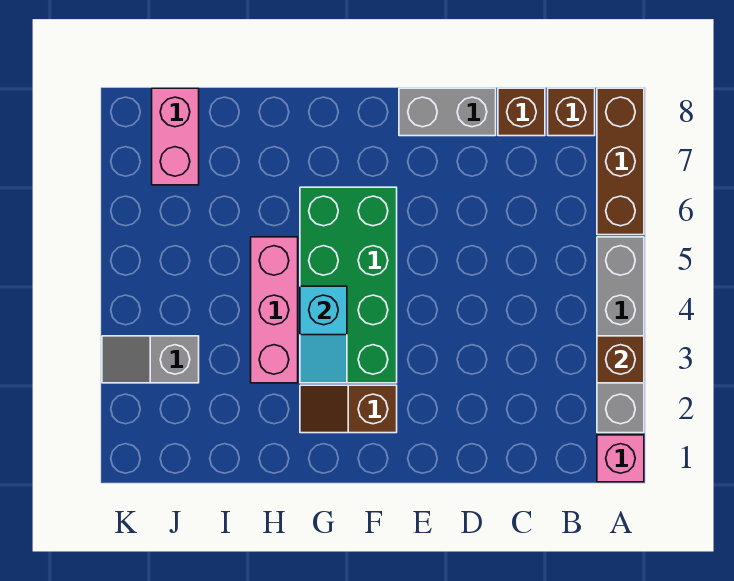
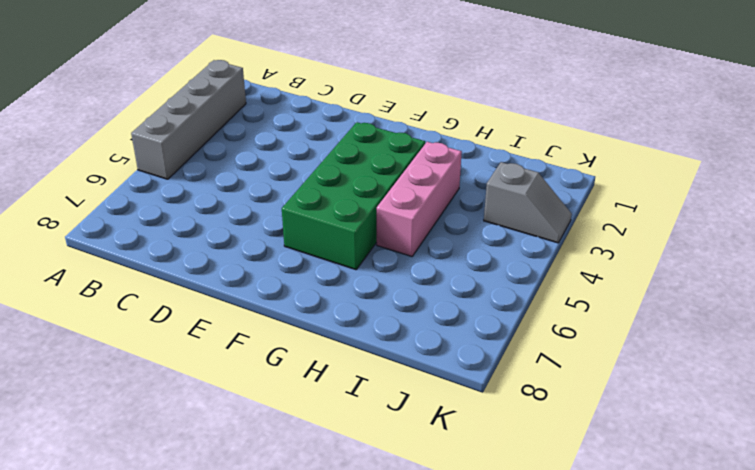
none -> pink 1x1 brick [597,435,644,482]
none -> brown 1x3 brick [597,88,644,235]
none -> brown 1x1 brick [548,88,595,136]

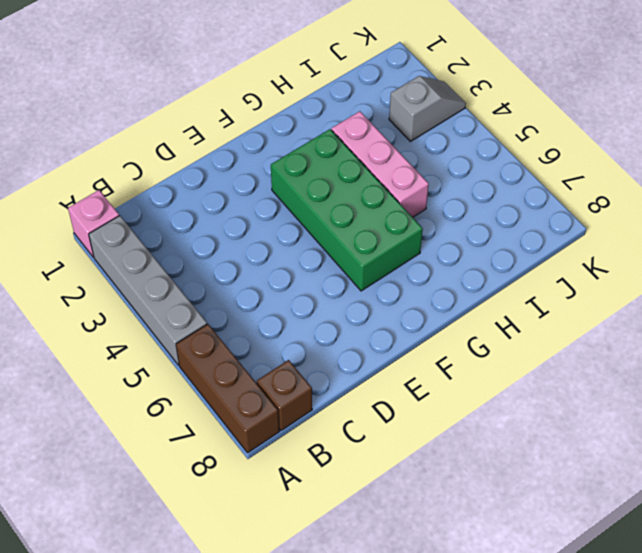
none -> brown 1x1 brick [498,88,545,136]
none -> grey 1x2 brick [399,88,496,136]
none -> brown 1x2 slope [300,385,397,433]

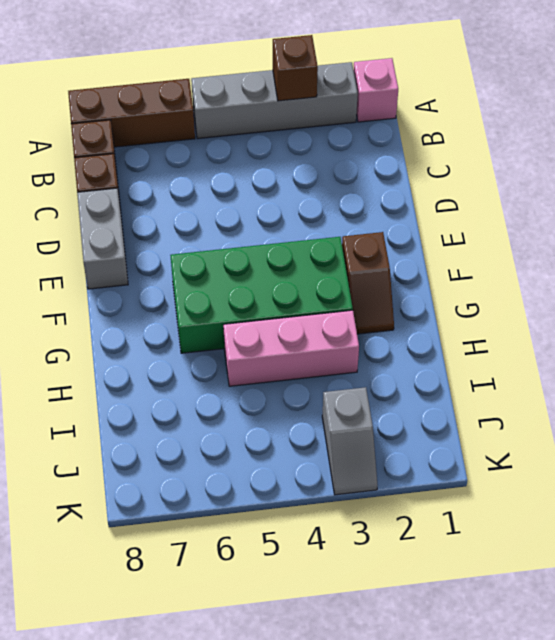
none -> pink 1x2 brick [152,88,199,185]
none -> cyan 1x2 slope [300,286,347,383]

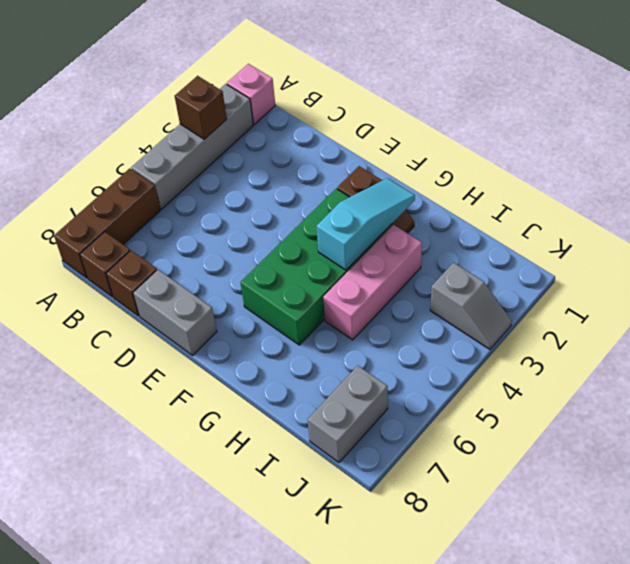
cyan 1x3 slope [316,178,415,270] -> cyan 1x2 slope [300,286,347,383]
grey 1x2 brick [308,366,388,463] -> pink 1x2 brick [152,88,199,185]

